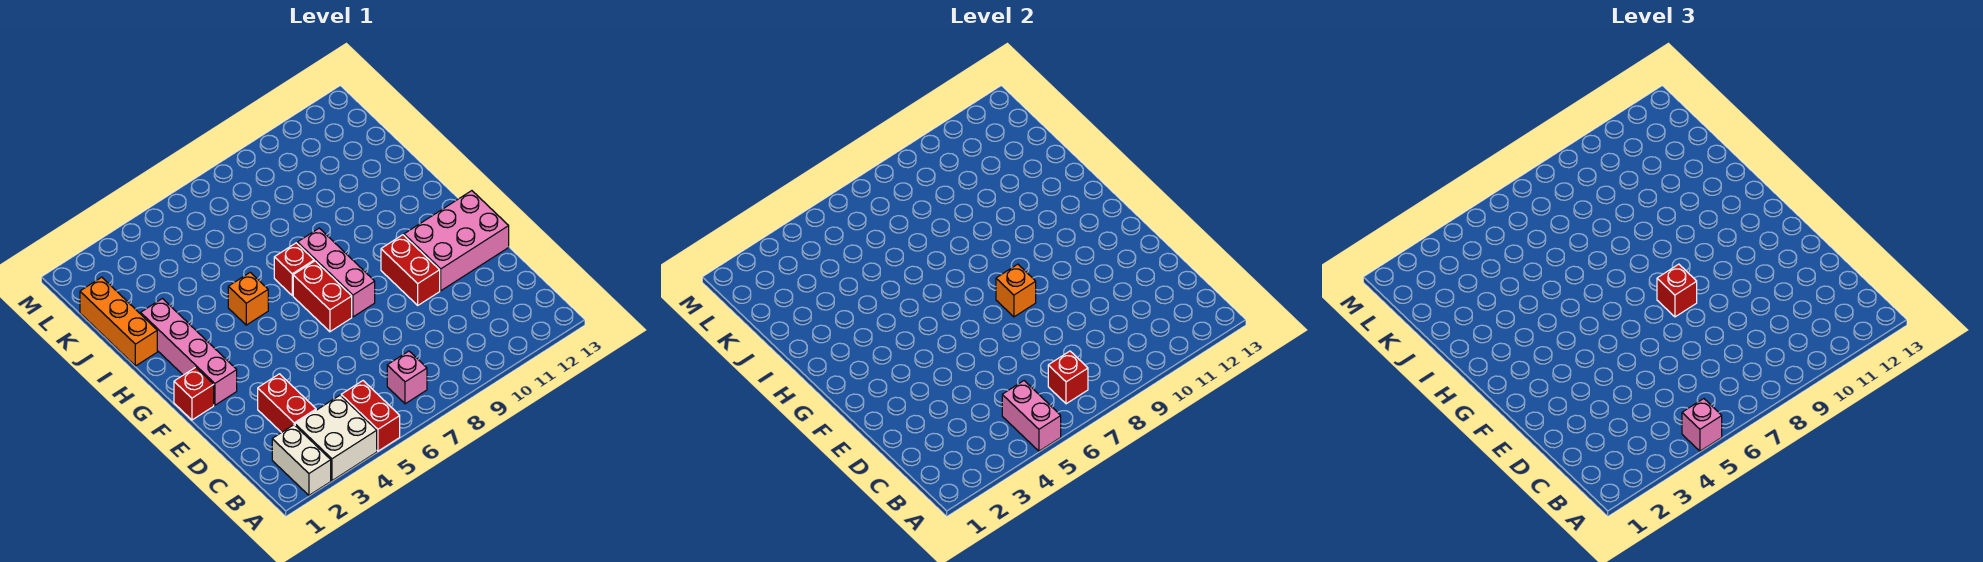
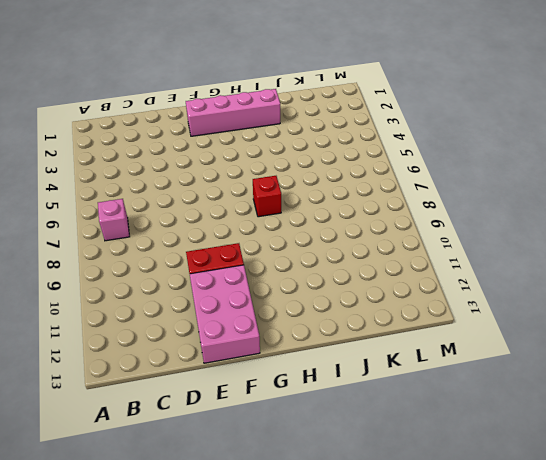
none -> white 1x2 brick [272,425,331,495]
none -> white 2x2 brick [295,395,377,481]
none -> red 1x2 brick [341,381,400,451]

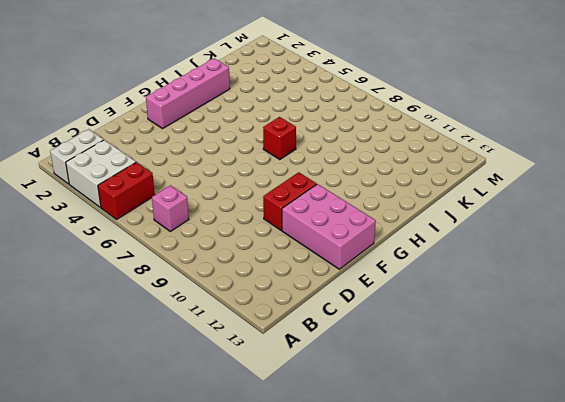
none -> red 1x2 brick [258,374,316,433]
none -> red 1x1 brick [174,367,214,420]
none -> red 1x2 brick [293,261,352,332]

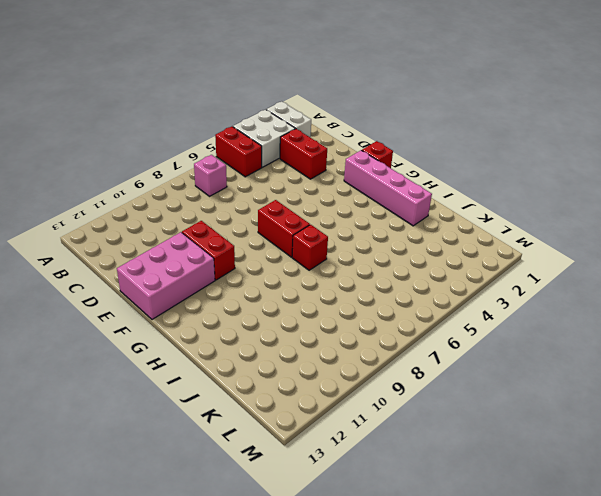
none -> pink 1x3 brick [297,228,375,317]
none -> orange 1x1 brick [228,272,268,325]
none -> orange 1x3 brick [80,277,157,366]

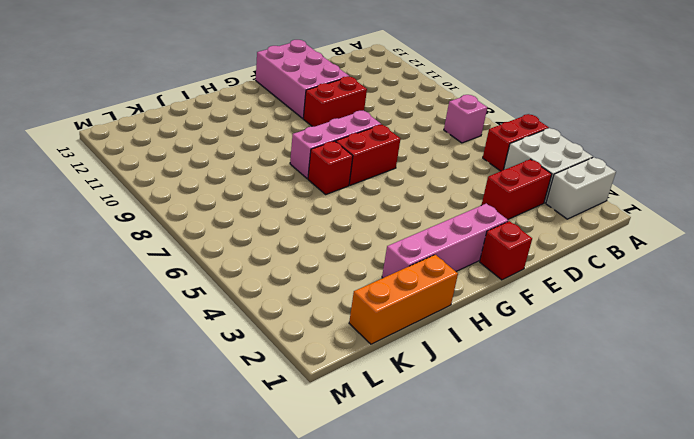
none -> orange 1x1 brick [228,272,268,325]
none -> pink 1x2 brick [1002,381,1061,451]
none -> red 1x1 brick [1048,351,1088,404]

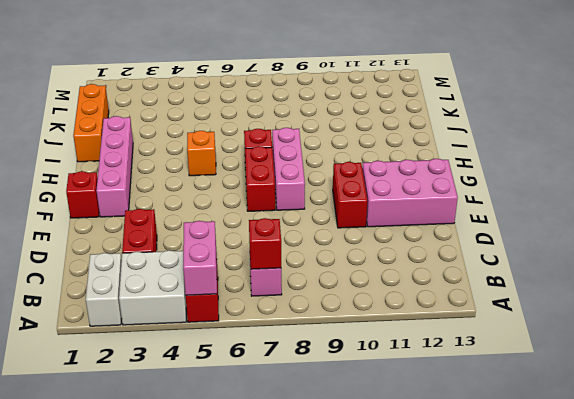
none -> orange 1x1 brick [996,264,1036,317]
none -> pink 1x1 brick [1682,399,1722,451]
none -> red 1x1 brick [1657,264,1697,317]

